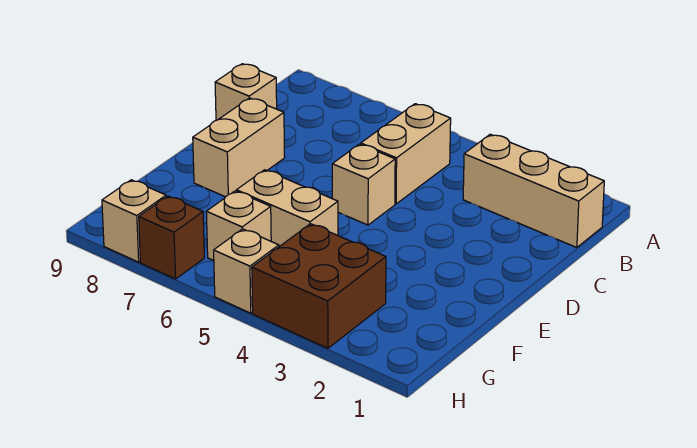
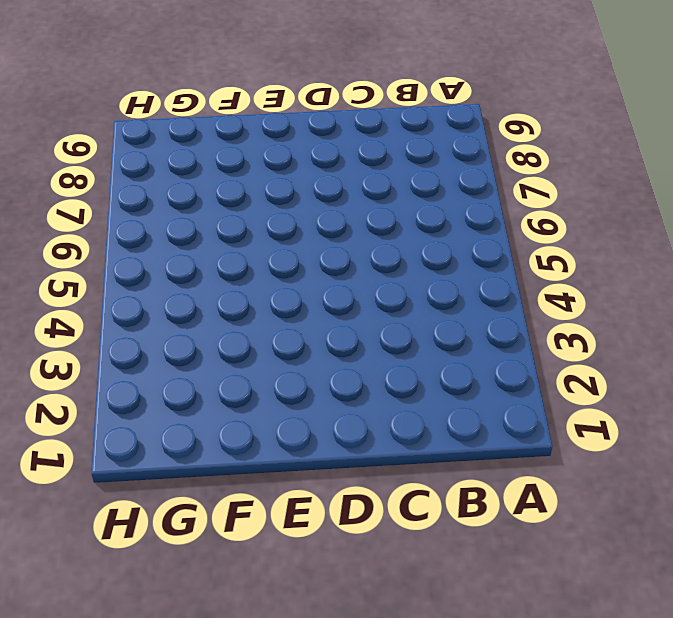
none -> tan 1x3 brick [463,134,604,248]
none -> tan 1x2 brick [361,104,451,204]

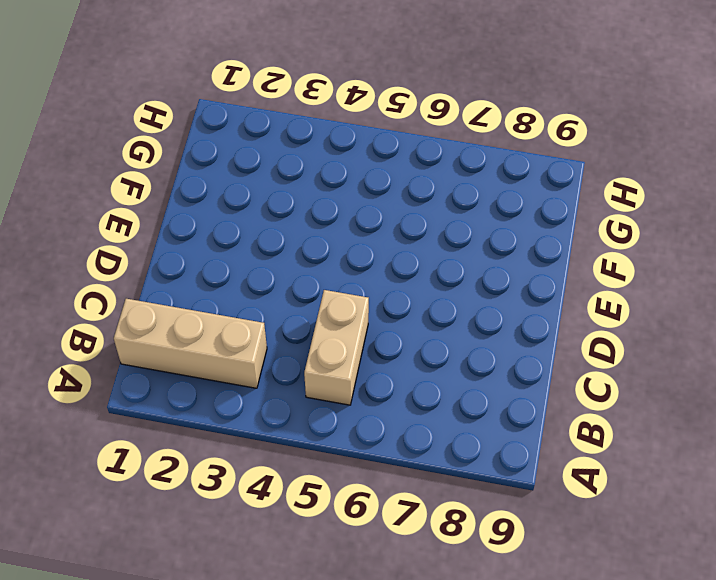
none -> tan 1x1 brick [215,64,277,120]
none -> tan 1x1 brick [332,144,395,225]

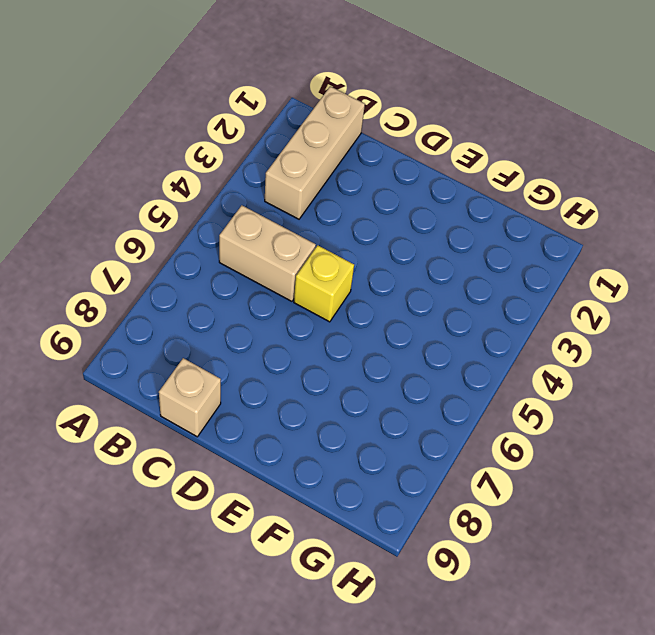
yellow 1x1 brick [294,245,354,322] -> tan 1x1 brick [332,144,395,225]
none -> tan 1x2 brick [193,98,285,197]
none -> tan 1x2 brick [237,170,338,247]

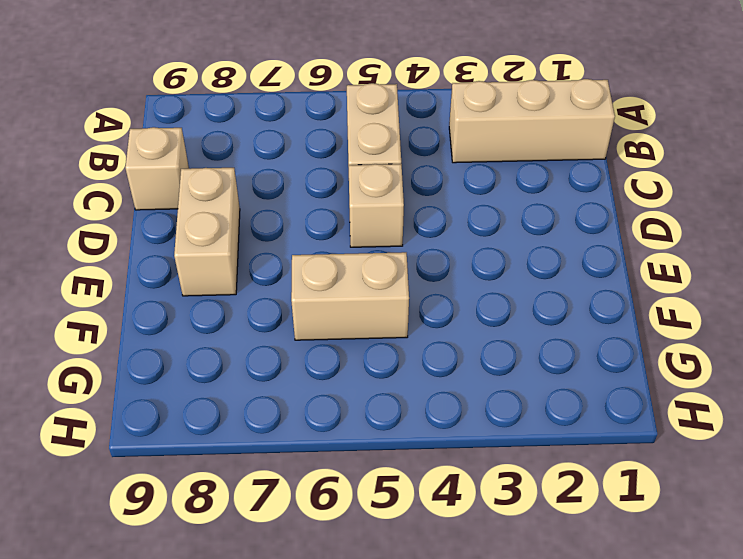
none -> brown 2x2 brick [252,224,386,348]
none -> tan 1x1 brick [206,191,271,261]

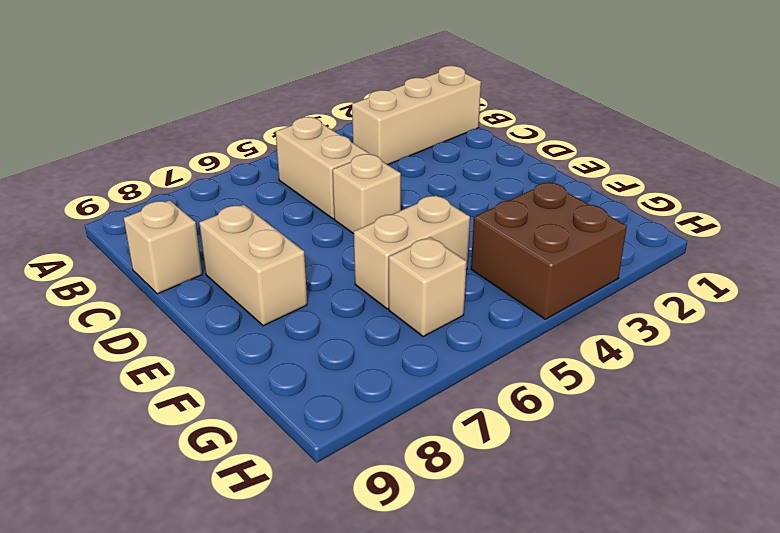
none -> tan 1x1 brick [214,229,279,313]
none -> brown 1x1 brick [139,196,204,279]

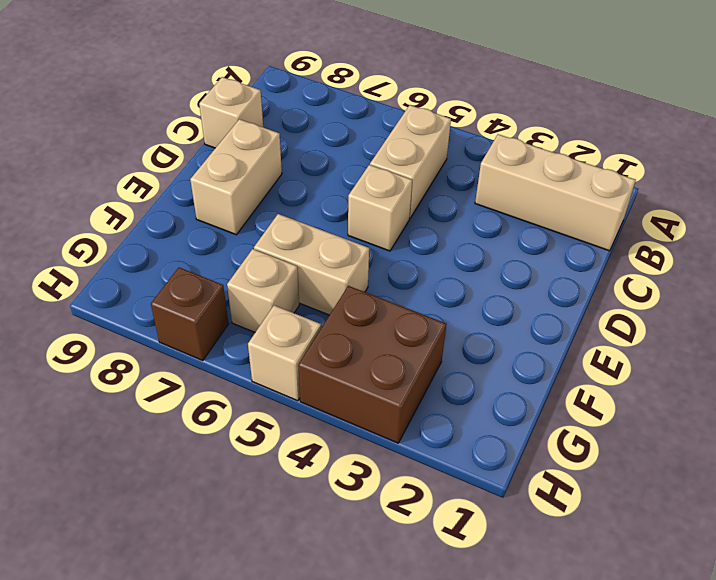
none -> tan 1x1 brick [102,180,166,262]

